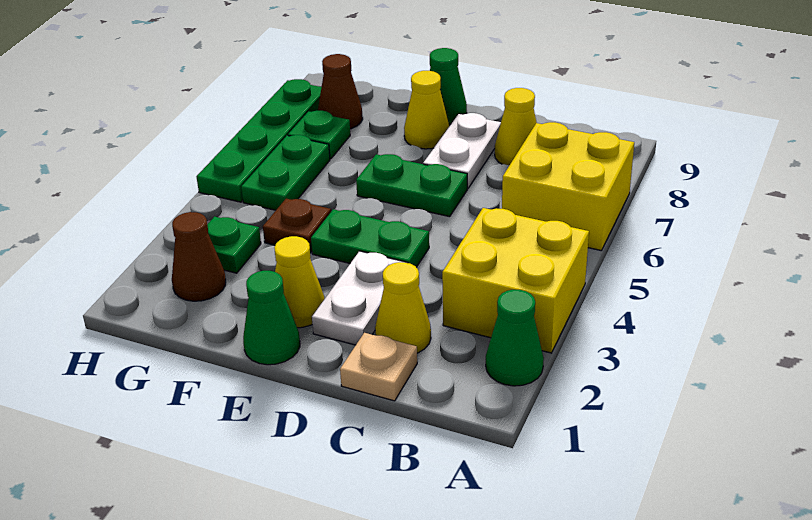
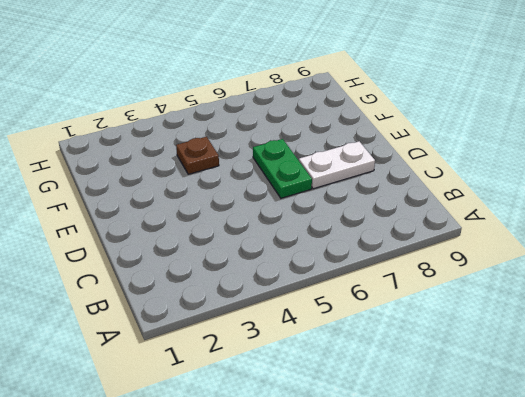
none -> green 1x1 cone [486,290,544,386]
none -> yellow 2x2 brick [442,208,589,353]
none -> yellow 2x2 brick [502,122,634,250]

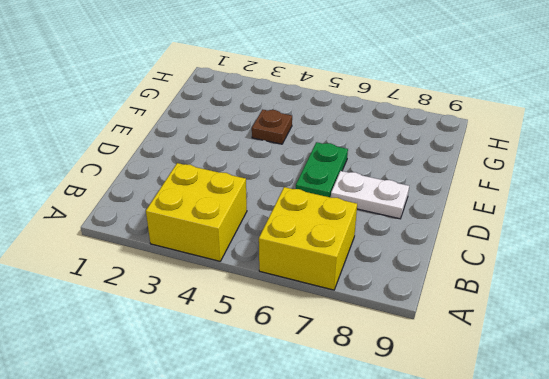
none -> green 1x1 cone [486,290,544,386]
none -> tan 1x1 plate [340,333,417,401]
none -> yellow 1x1 cone [375,262,431,353]

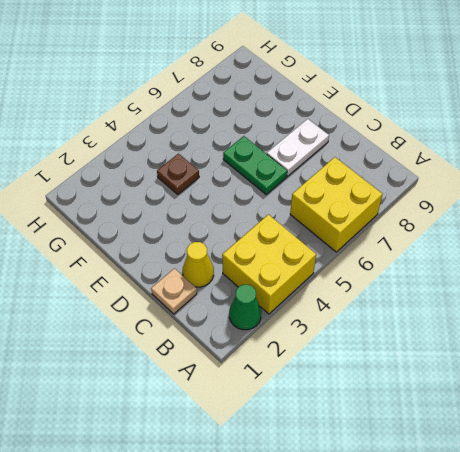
none -> yellow 1x1 cone [495,88,537,165]
none -> white 1x2 plate [312,251,407,345]
none -> green 1x2 plate [311,209,429,267]

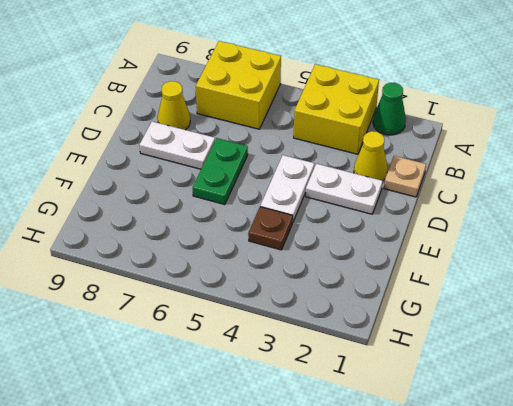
white 1x2 plate [260,155,314,223] -> green 1x2 plate [311,209,429,267]
none -> green 1x1 cone [243,271,300,365]
none -> yellow 1x1 cone [274,236,325,328]
none -> yellow 1x1 cone [404,71,449,149]

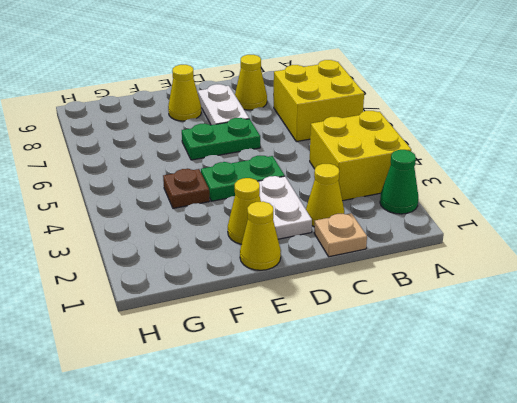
yellow 1x1 cone [240,202,281,270] -> green 1x1 cone [243,271,300,365]
none -> green 1x1 cone [430,48,467,124]
none -> brown 1x1 cone [172,212,226,301]
none -> green 1x1 plate [207,217,261,273]

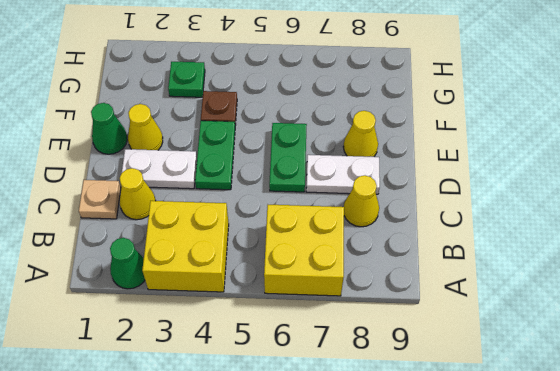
none -> green 1x1 cone [430,48,467,124]
none -> brown 1x1 cone [172,212,226,301]
none -> green 1x2 plate [241,135,330,210]

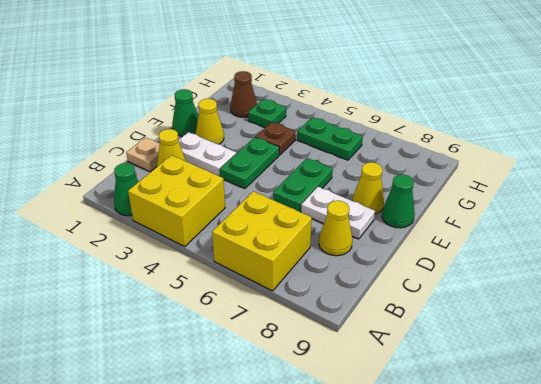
none -> green 1x1 plate [288,111,350,159]
none -> brown 1x1 cone [318,54,363,129]
none -> green 1x4 plate [196,79,322,202]

